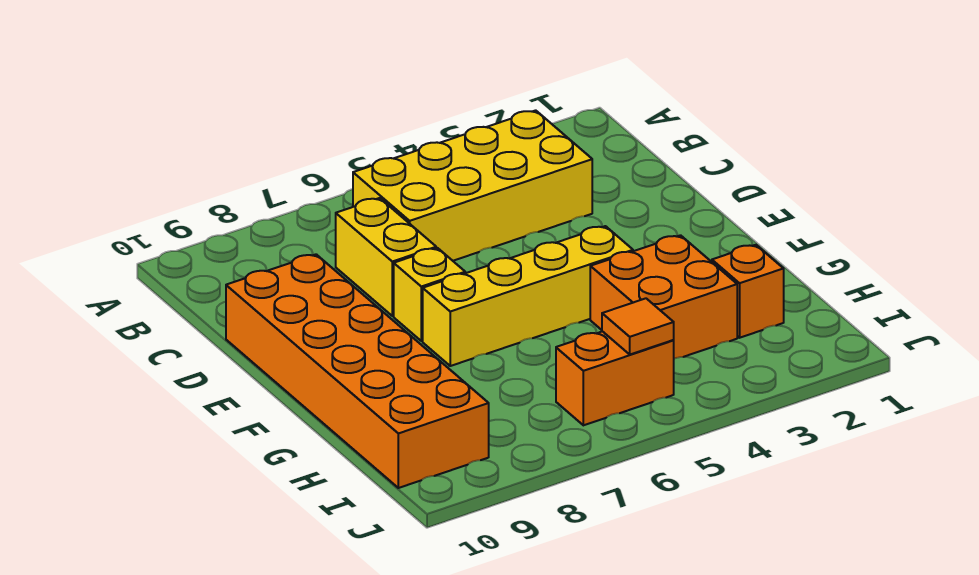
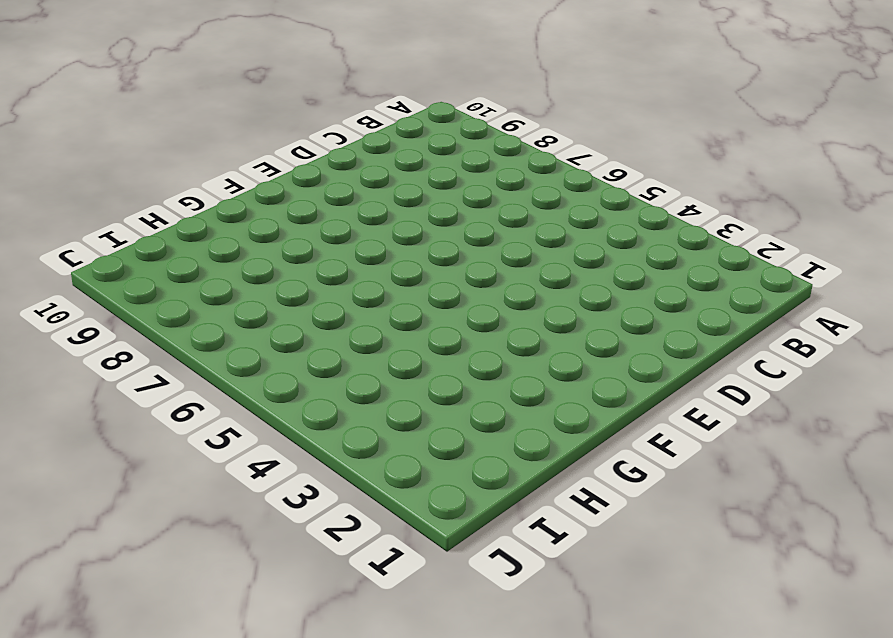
none -> yellow 2x4 brick [353,110,592,261]
none -> yellow 1x2 brick [336,198,436,316]

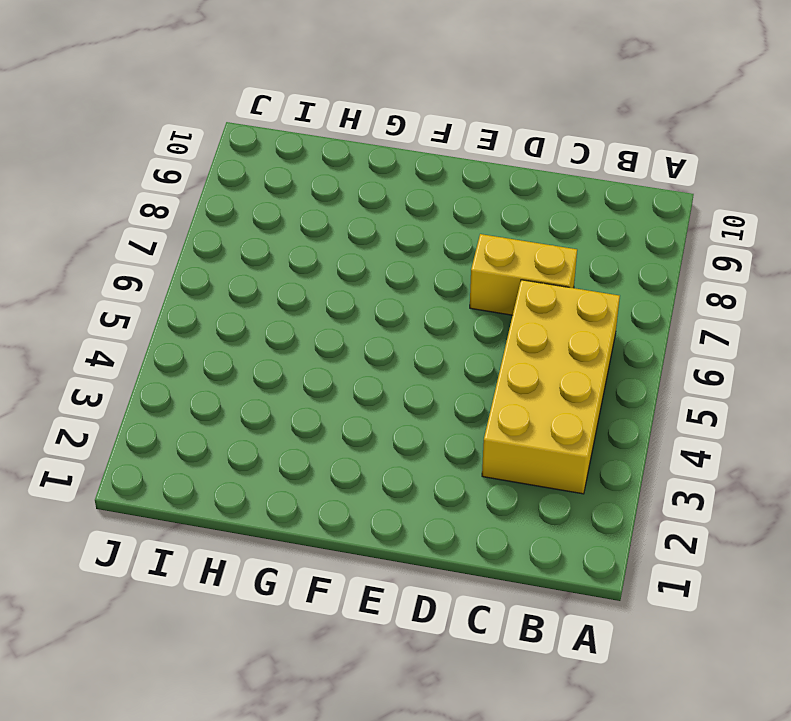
none -> orange 2x6 brick [226,254,489,488]
none -> yellow 1x1 brick [394,248,465,341]

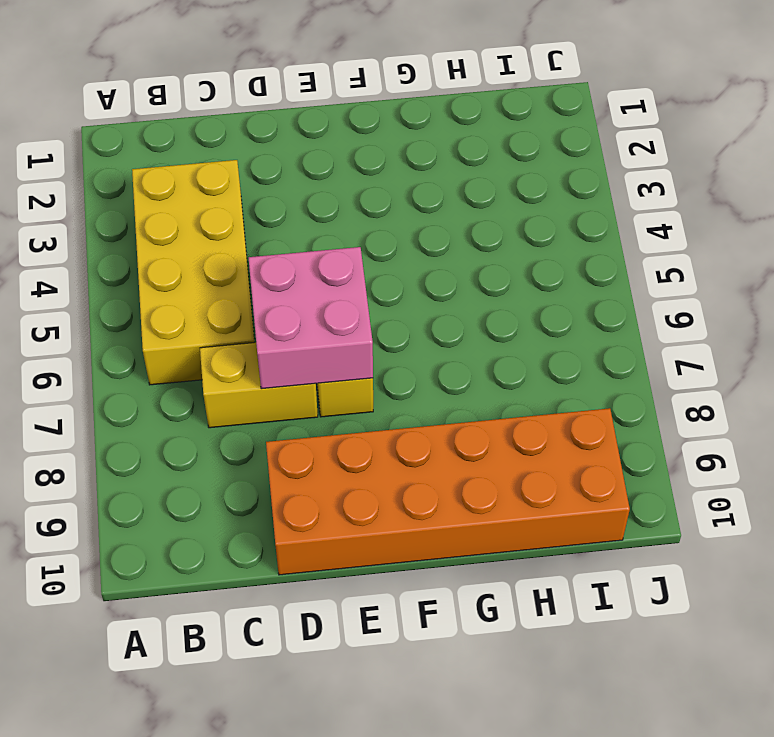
pink 2x2 brick [249,247,373,389] -> none
none -> yellow 1x4 brick [423,226,633,366]
none -> orange 2x2 brick [590,235,737,359]

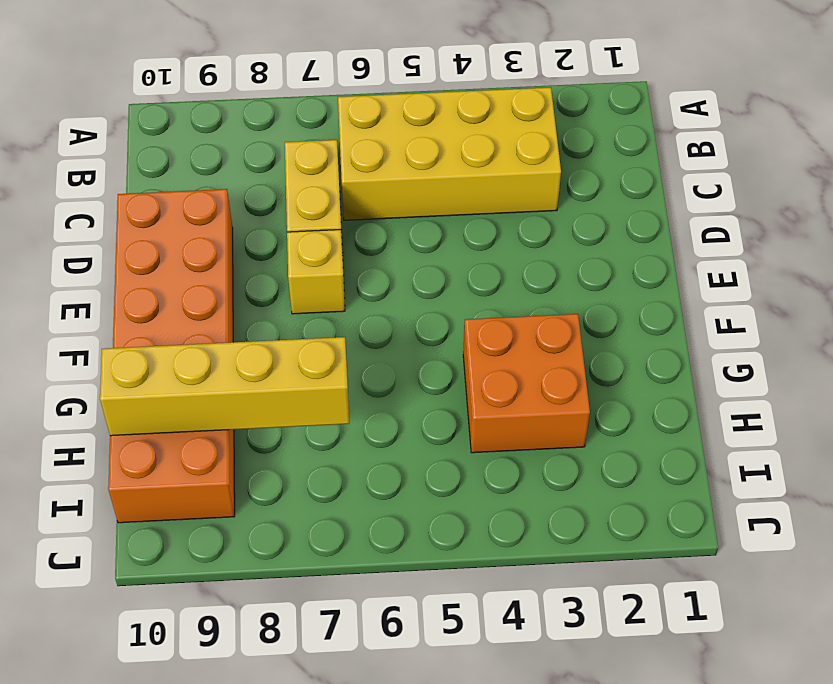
yellow 1x4 brick [100,337,349,436] -> yellow 1x4 brick moved to [423,226,633,366]
none -> orange 1x1 brick [712,245,784,338]
none -> orange 1x2 brick [556,331,674,425]

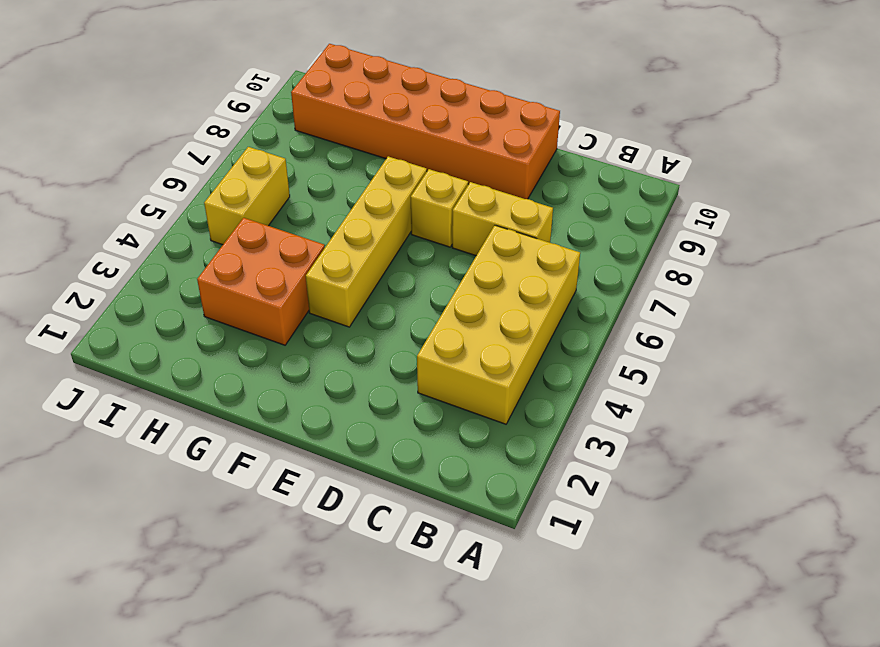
yellow 1x2 brick [204,147,290,245] -> orange 1x2 brick [556,331,674,425]
none -> orange 1x1 brick [712,245,784,338]
none -> orange 1x1 tile [602,298,674,354]

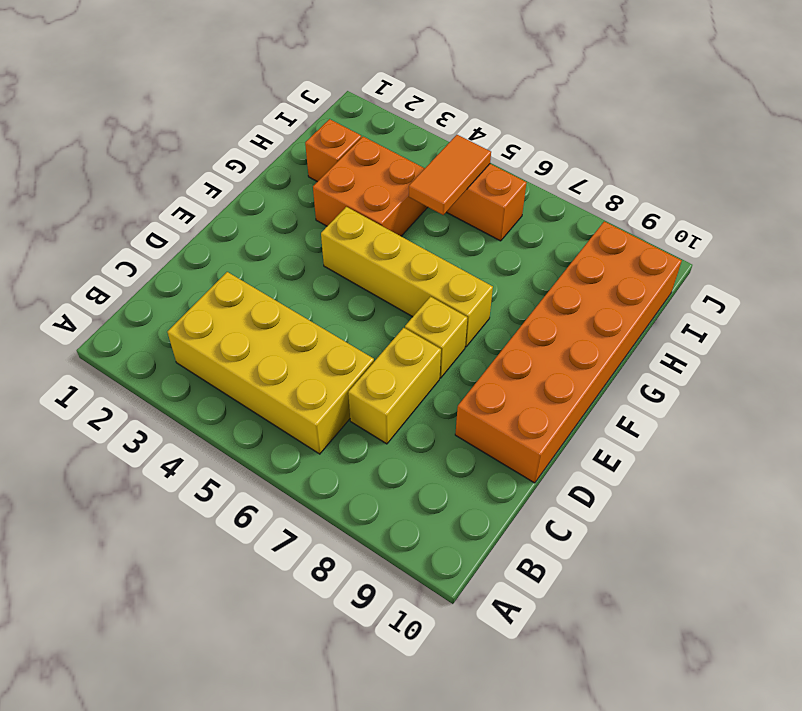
orange 1x2 tile [409,135,491,215] -> orange 1x1 tile [602,298,674,354]

